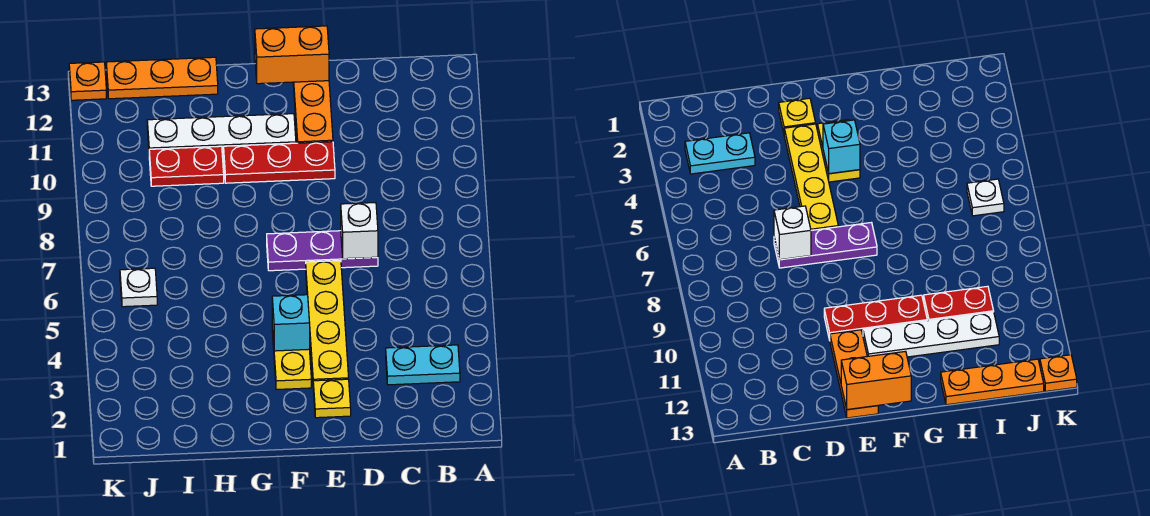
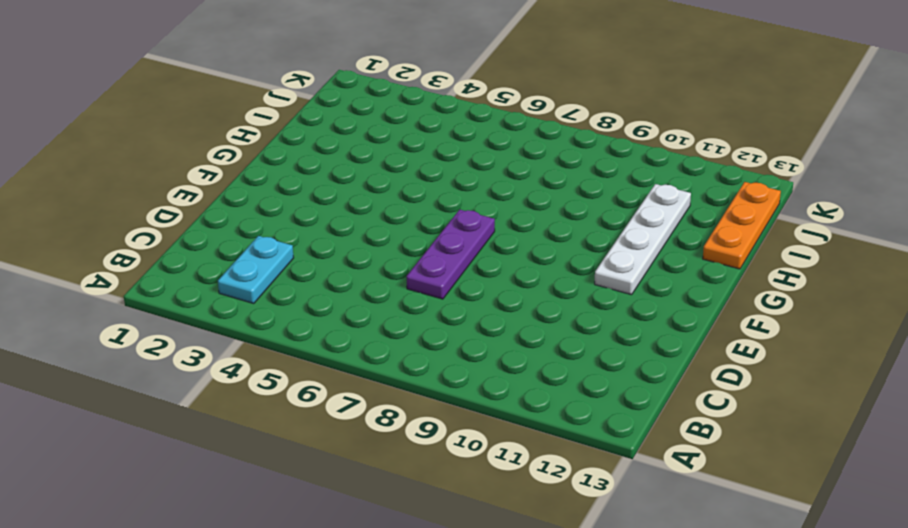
none -> yellow 1x1 plate [313,379,351,418]
none -> yellow 1x4 plate [306,261,349,381]
none -> red 1x3 plate [224,142,335,183]

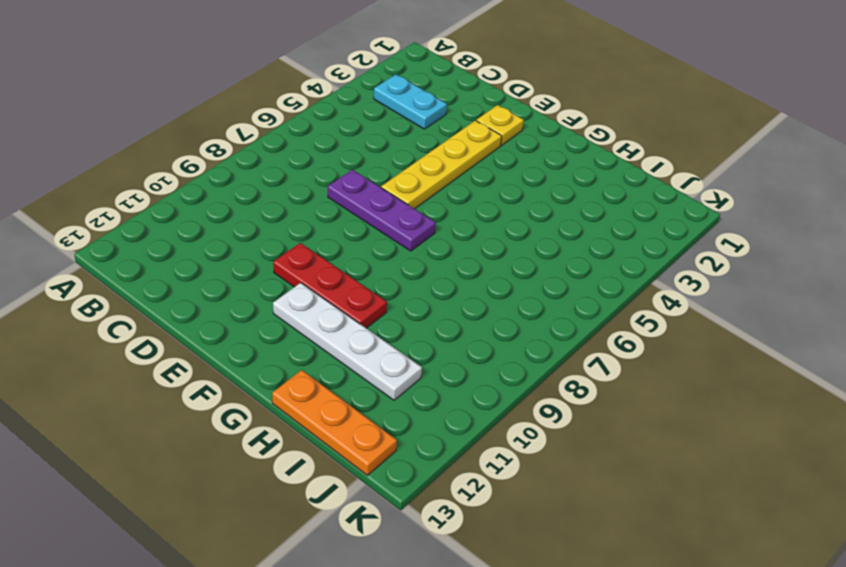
none -> orange 1x3 plate [293,81,333,143]
none -> yellow 1x2 plate [272,326,311,390]
none -> red 1x2 plate [149,146,224,186]

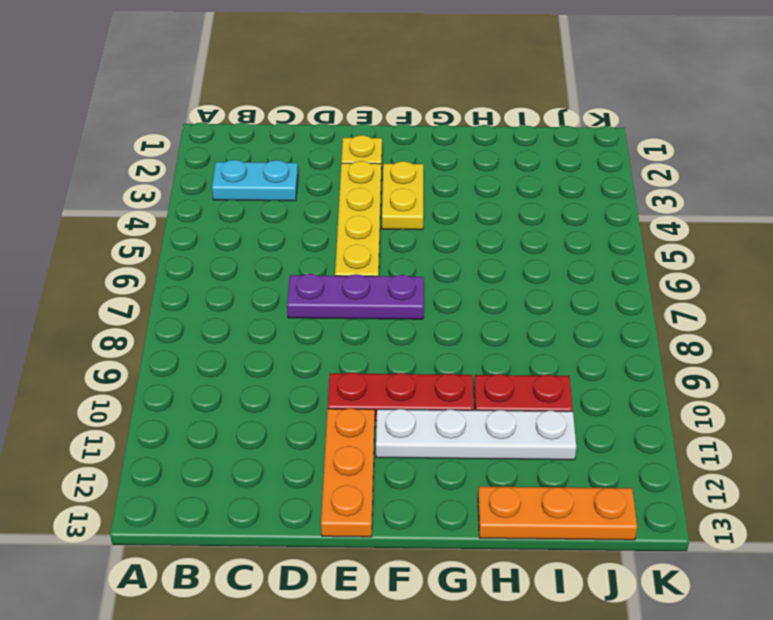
none -> white 1x1 plate [120,268,157,307]
none -> orange 1x1 plate [69,62,106,100]
none -> white 1x1 brick [341,203,378,259]

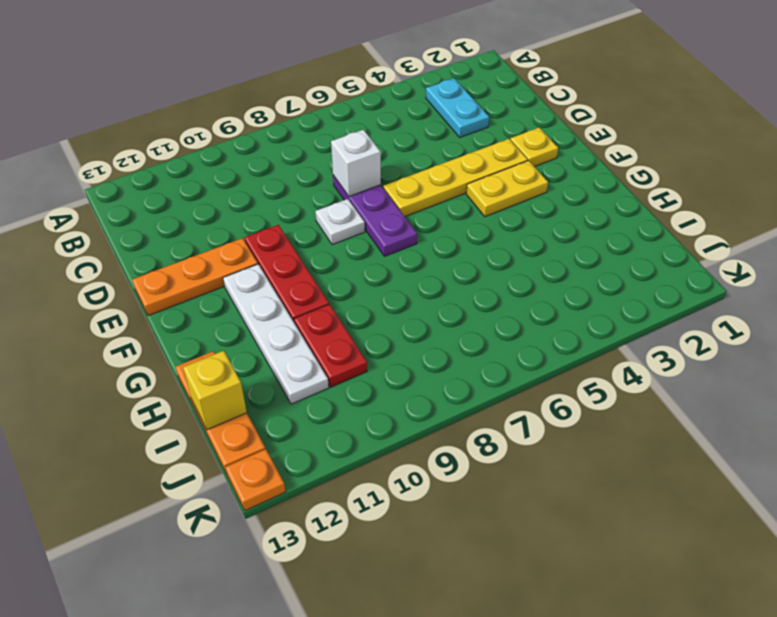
white 1x1 plate [315,199,365,245] -> white 1x1 plate moved to [120,268,157,307]
yellow 1x1 brick [183,351,247,430] -> none
none -> orange 1x2 brick [255,26,329,84]
none -> cyan 1x1 brick [272,295,310,351]

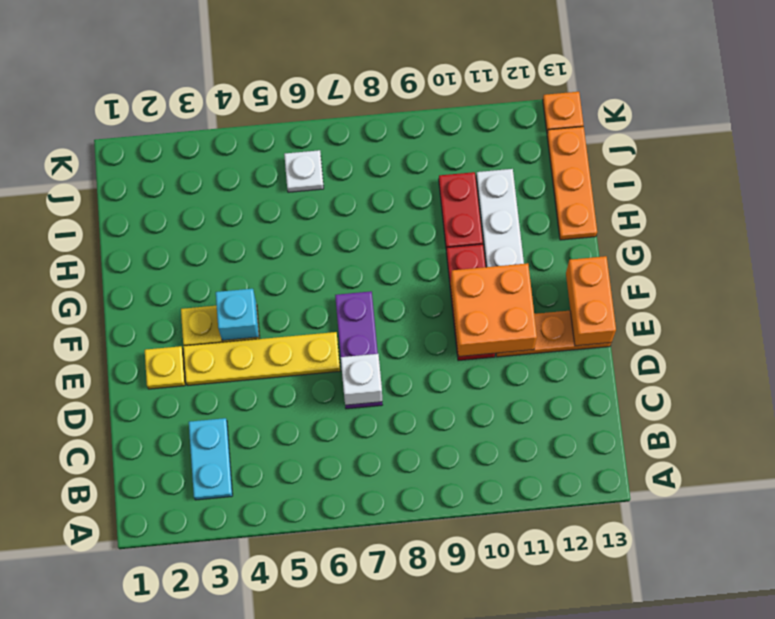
orange 2x2 brick [451,263,537,357] -> none

